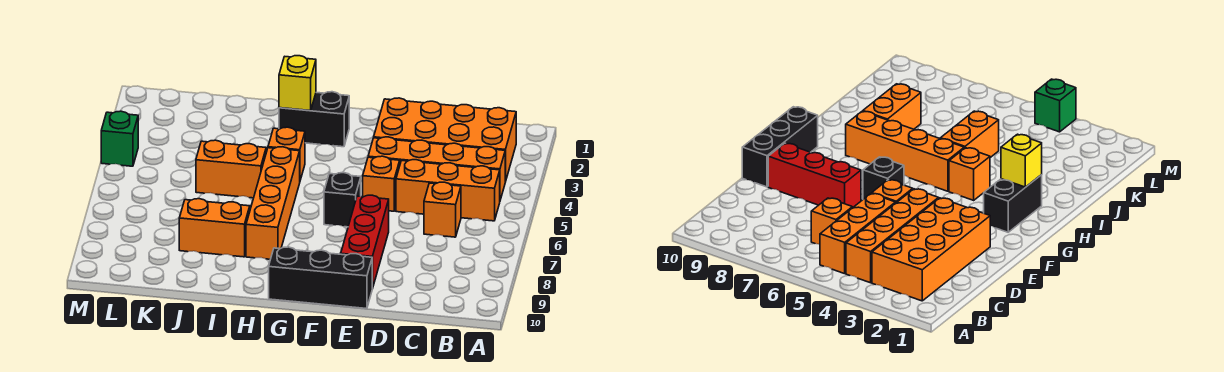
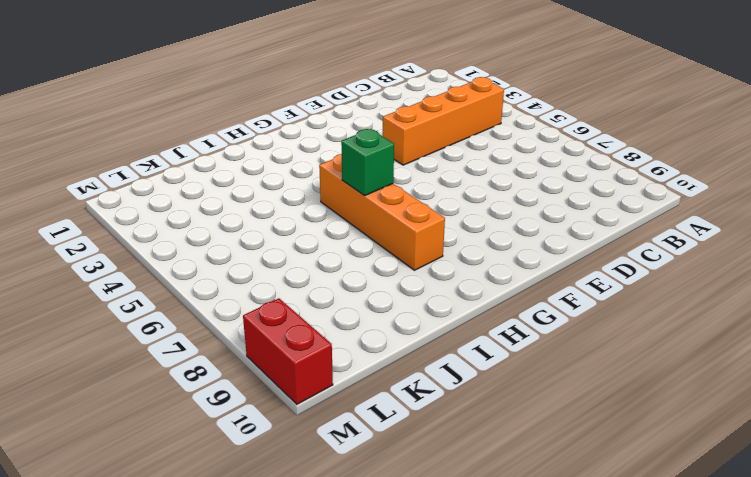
green 1x1 brick [341,129,394,195] -> green 1x1 brick moved to [101,111,138,166]
red 1x2 brick [243,298,333,404] -> none
none -> orange 2x4 brick [374,98,516,182]
none -> orange 1x3 brick [396,160,500,221]
none -> orange 1x1 brick [424,182,461,237]

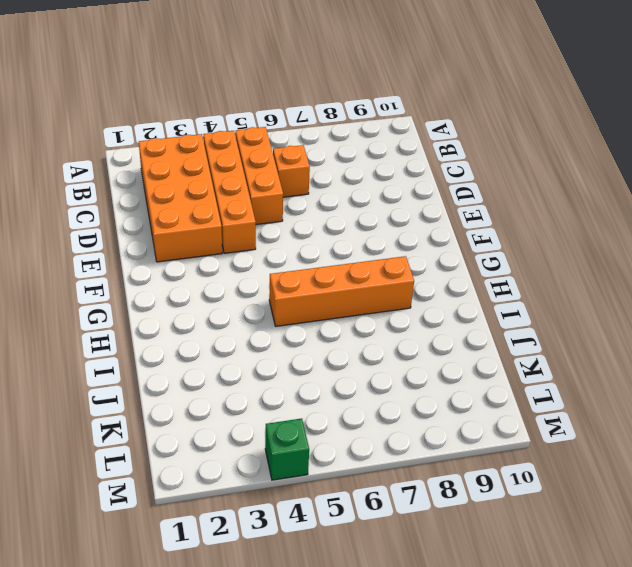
none -> orange 1x1 brick [363,156,400,211]
none -> red 1x3 brick [341,195,389,289]
none -> black 1x3 brick [269,247,372,309]

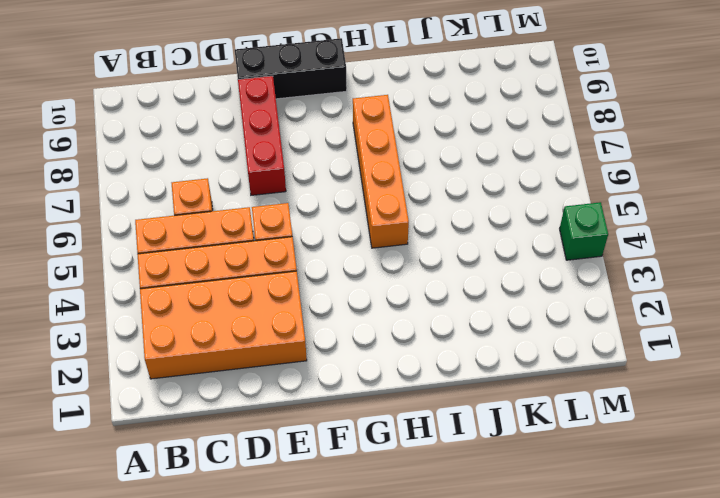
none -> black 1x1 brick [324,173,361,227]
none -> black 1x2 brick [279,92,349,147]
none -> orange 1x1 brick [268,127,305,180]

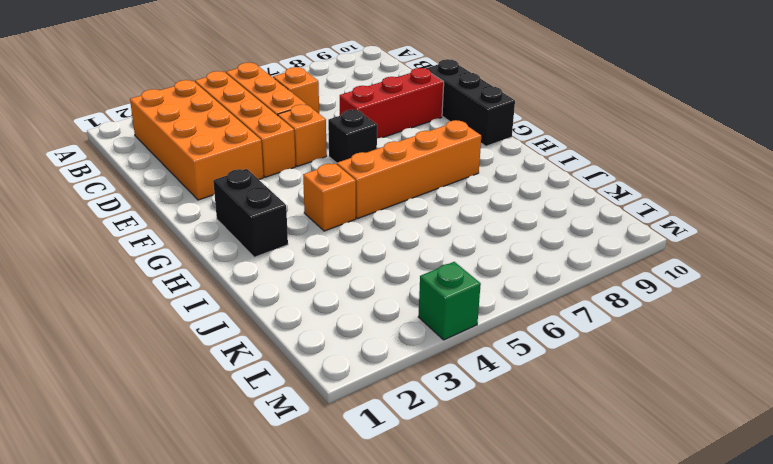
none -> orange 1x2 brick [196,140,266,198]
none -> orange 1x2 brick [179,199,250,257]
none -> yellow 1x1 brick [279,56,316,111]

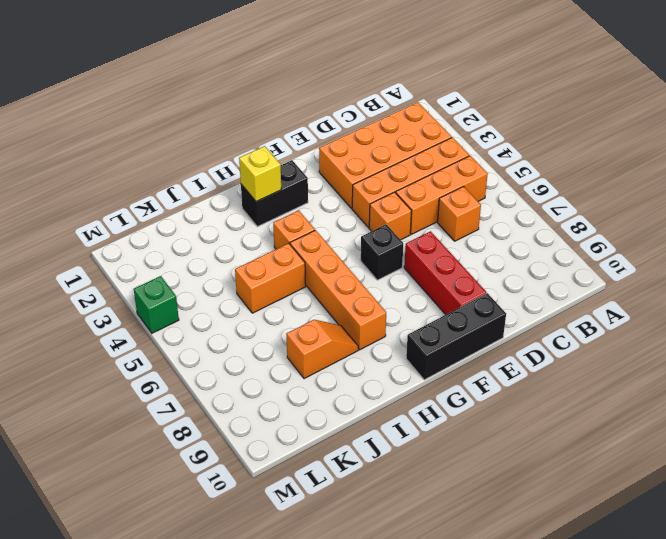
orange 1x2 slope [286,320,358,379] -> orange 1x2 brick [179,199,250,257]

